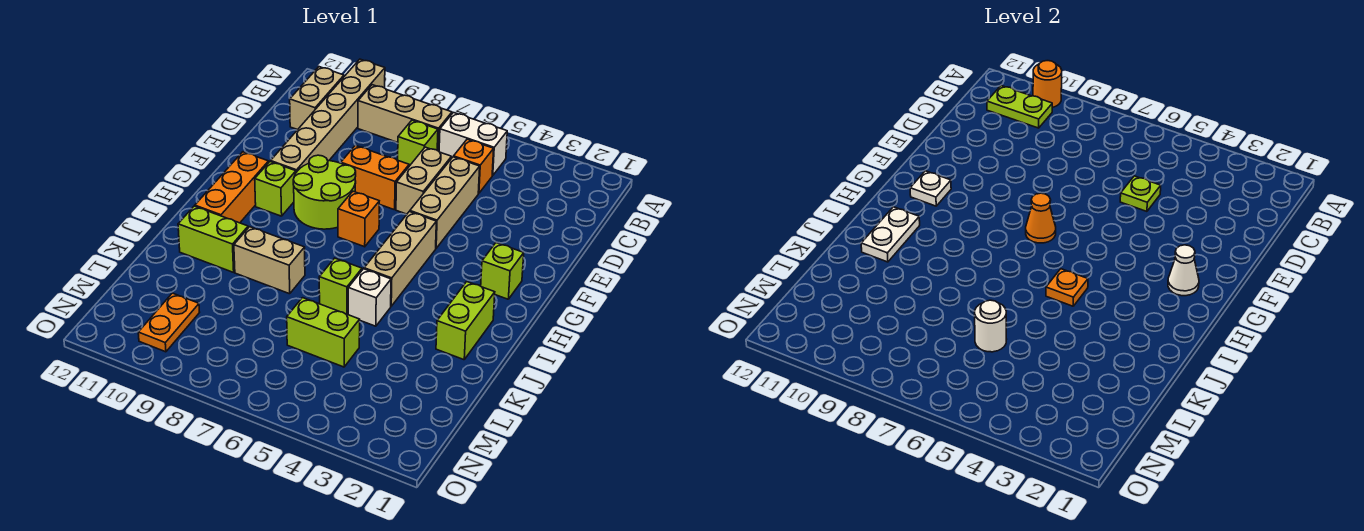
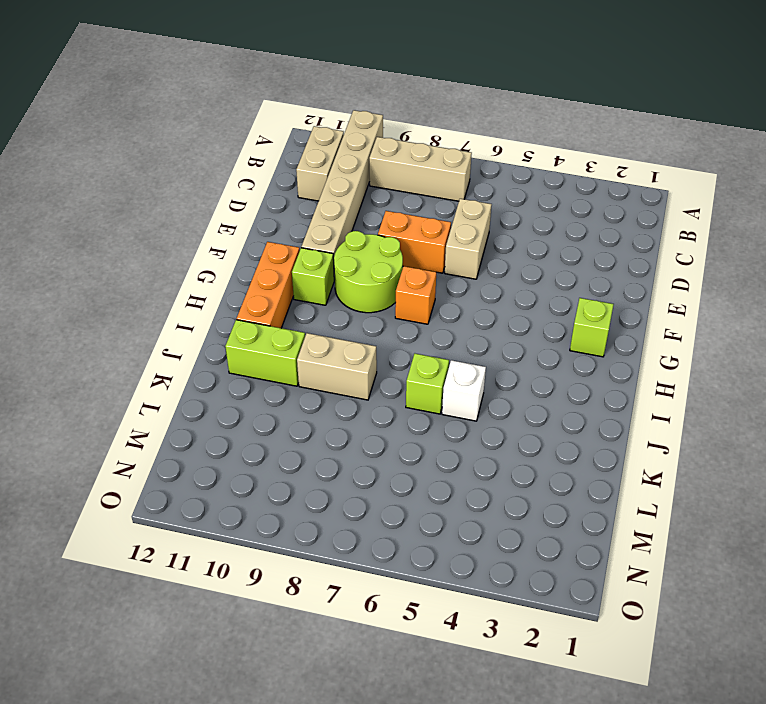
none -> white 1x2 brick [439,113,507,176]
none -> orange 1x1 brick [454,139,494,193]
none -> lime 1x1 brick [398,120,438,166]
none -> tan 1x3 brick [410,157,480,248]

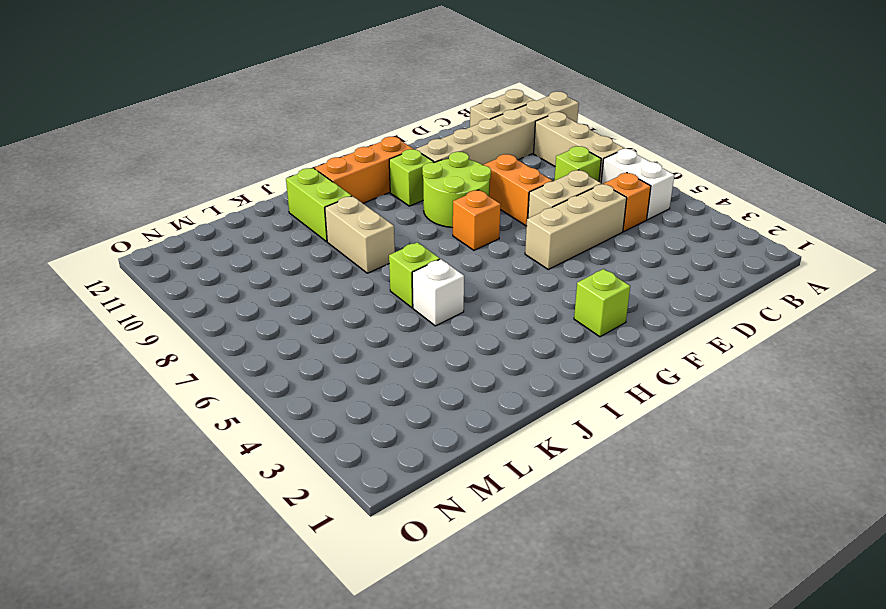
none -> tan 1x3 brick [364,212,436,306]
none -> lime 1x2 brick [436,282,495,360]
none -> lime 1x2 brick [287,298,360,367]
none -> orange 1x2 plate [138,293,200,352]

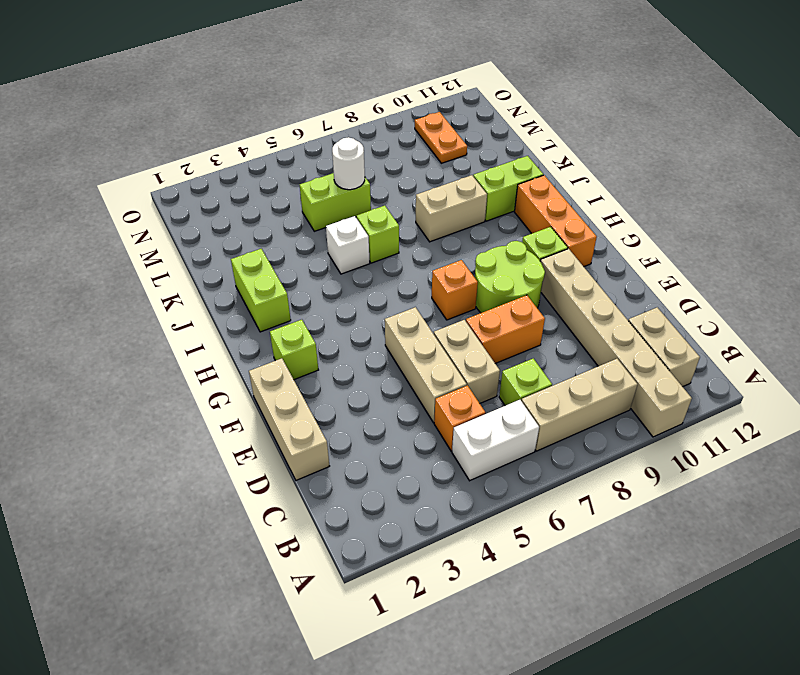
tan 1x3 brick [249,358,329,480] -> tan 1x3 brick moved to [364,212,436,306]
none -> orange 1x1 round brick [1033,61,1062,107]
none -> lime 1x2 plate [987,86,1052,128]
none -> lime 1x1 plate [1120,176,1161,211]
none -> white 1x1 cone [1168,245,1199,296]

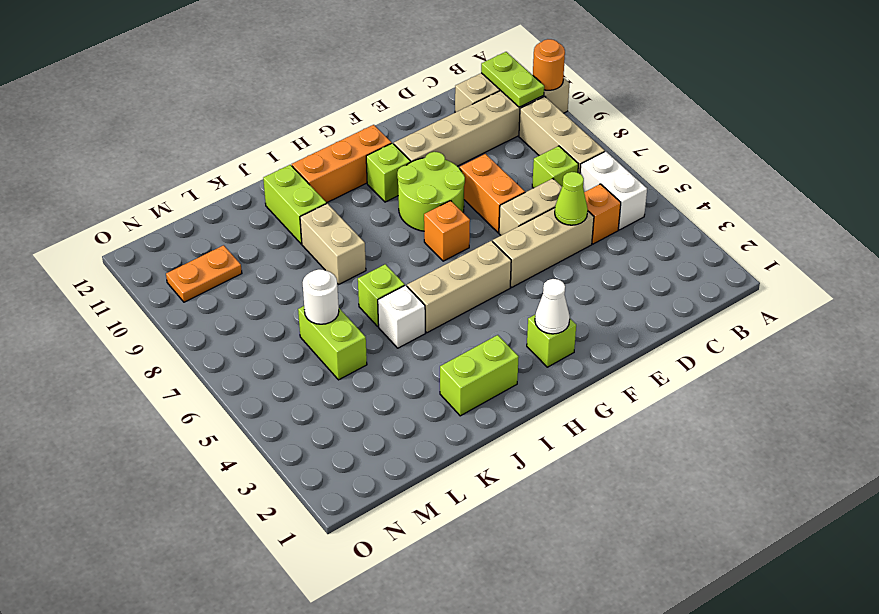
lime 1x1 cone [555,172,588,225] -> lime 1x1 plate [1120,176,1161,211]
none -> orange 1x1 cone [1026,193,1056,243]
none -> white 1x1 plate [910,171,951,206]
none -> orange 1x1 plate [1046,269,1088,306]
none -> white 1x2 plate [861,207,920,262]

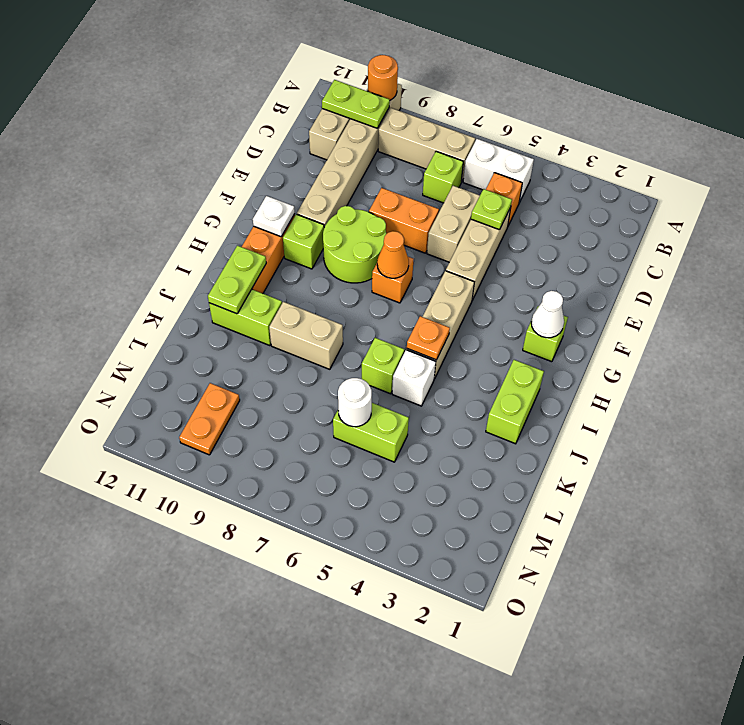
lime 1x2 plate [208,246,266,314] -> white 1x2 plate [861,207,920,262]

